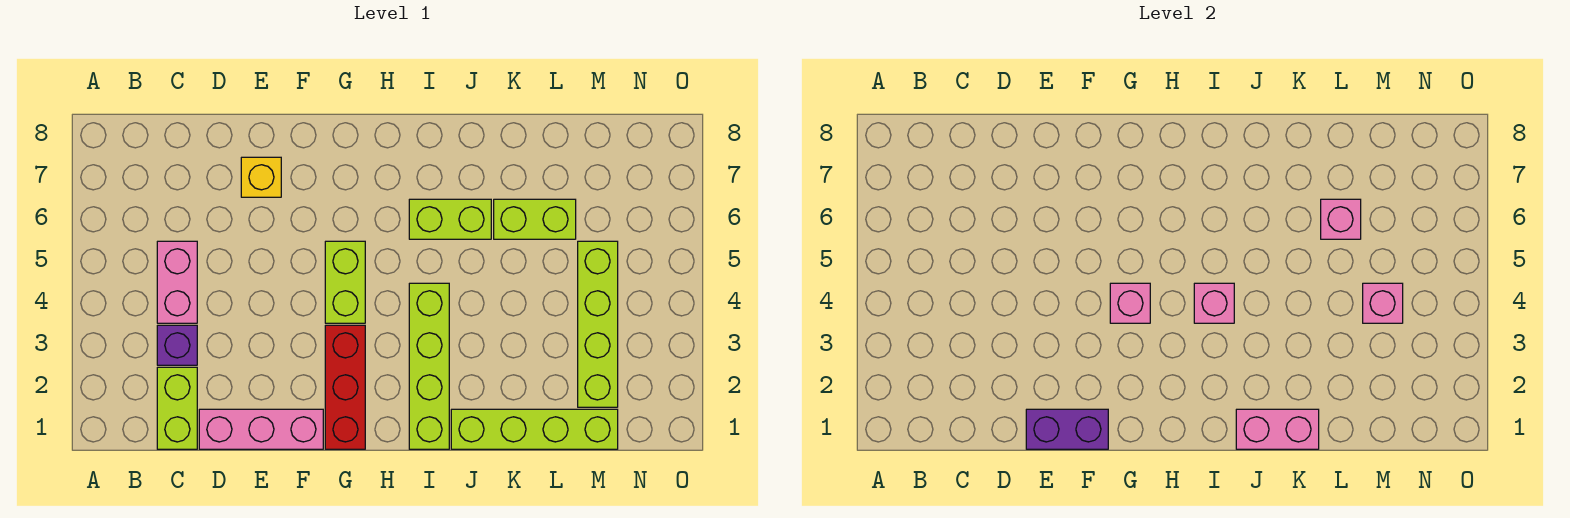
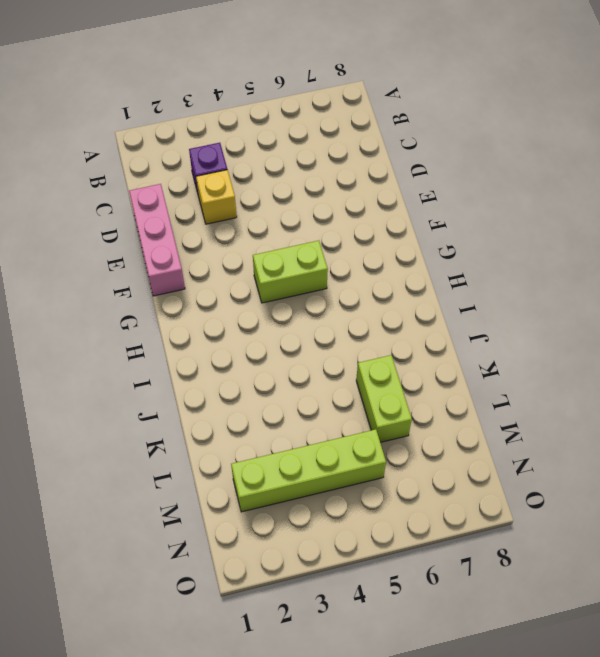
yellow 1x1 brick [196,170,237,224] -> yellow 1x1 brick moved to [241,157,281,197]
none -> lime 1x2 brick [157,367,197,449]
none -> pink 1x2 brick [157,241,197,323]
none -> red 1x3 brick [325,325,365,449]

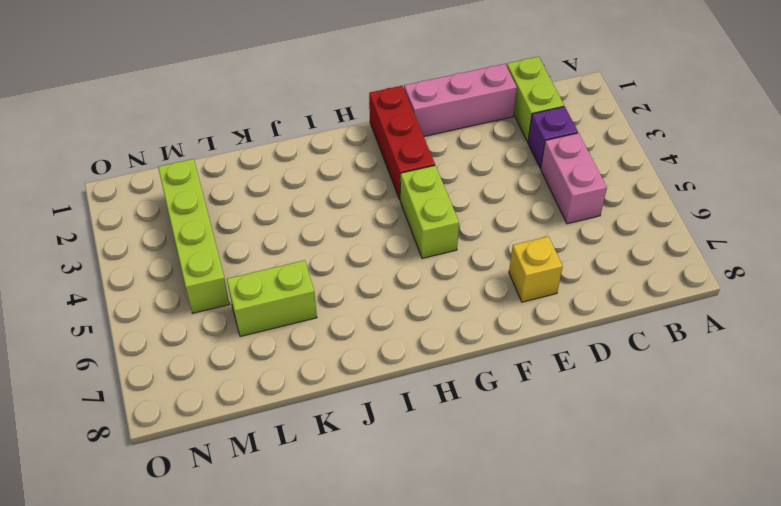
none -> lime 1x4 brick [409,283,449,449]
none -> lime 1x2 brick [409,199,491,239]
none -> lime 1x4 brick [451,409,618,449]

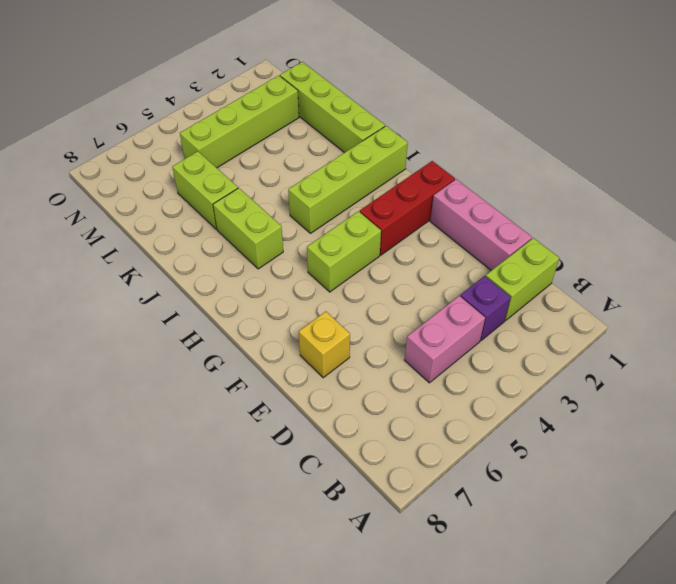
none -> purple 1x2 brick [1026,409,1108,449]
none -> pink 1x1 brick [1110,283,1150,323]
none -> pink 1x1 brick [1194,283,1234,323]

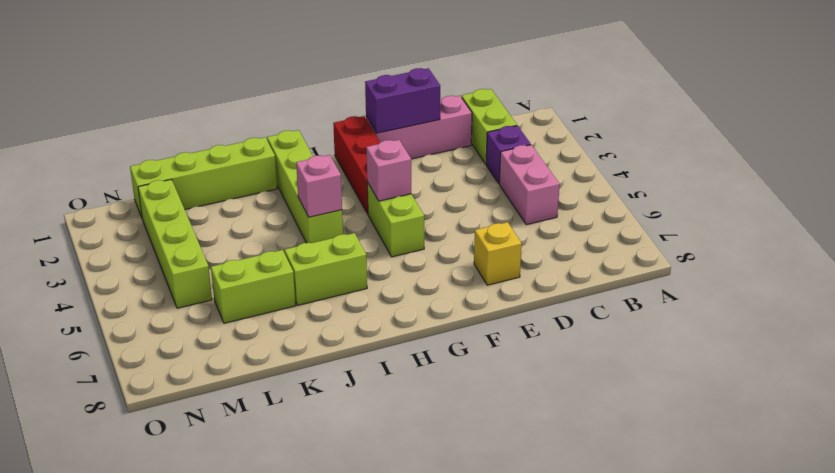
none -> pink 1x2 brick [1236,409,1319,449]
none -> pink 1x1 brick [1321,199,1361,239]
none -> pink 1x1 brick [1363,283,1403,323]

